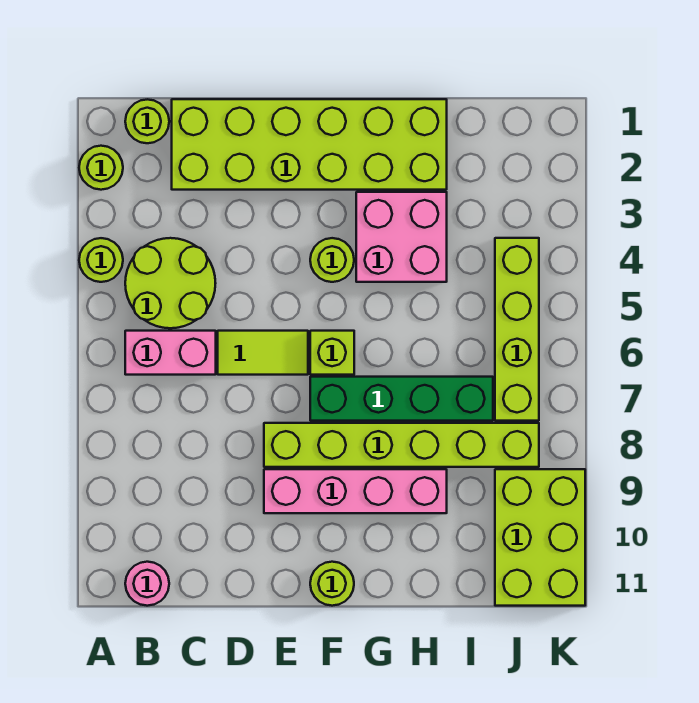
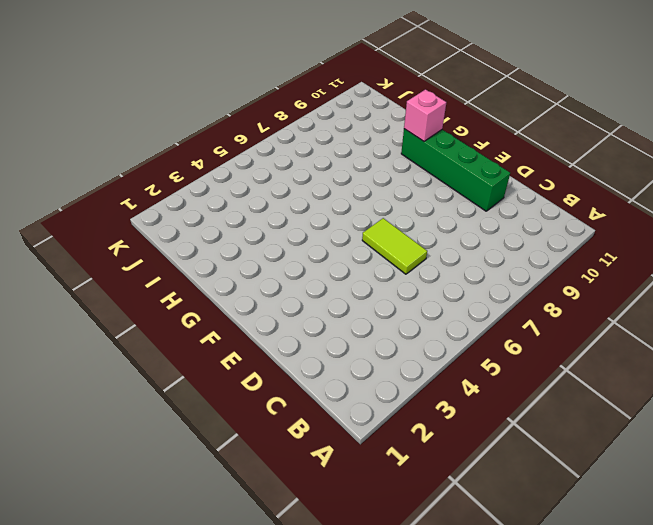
green 1x4 brick [401,129,510,211] -> green 1x4 brick moved to [310,377,493,421]
pink 1x1 brick [404,89,446,141] -> none
none -> lime 1x1 round brick [79,146,123,190]
none -> lime 1x1 round brick [79,238,123,282]
none -> lime 1x1 round brick [125,99,169,143]

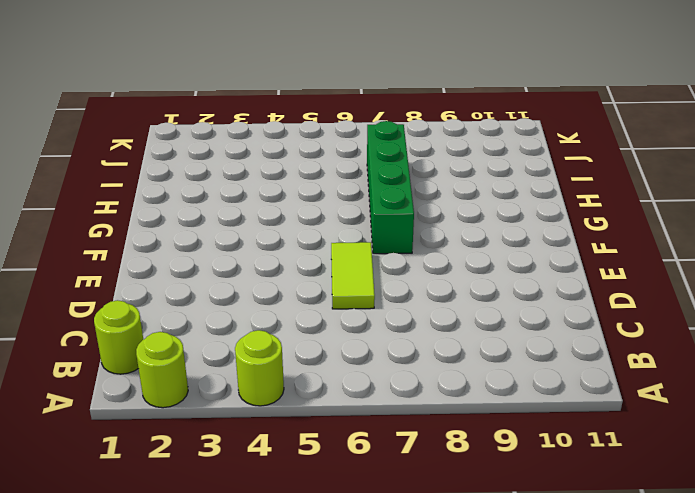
none -> lime 2x2 round brick [125,238,216,328]
none -> pink 1x2 brick [125,331,216,375]
none -> pink 1x1 round brick [125,562,169,606]

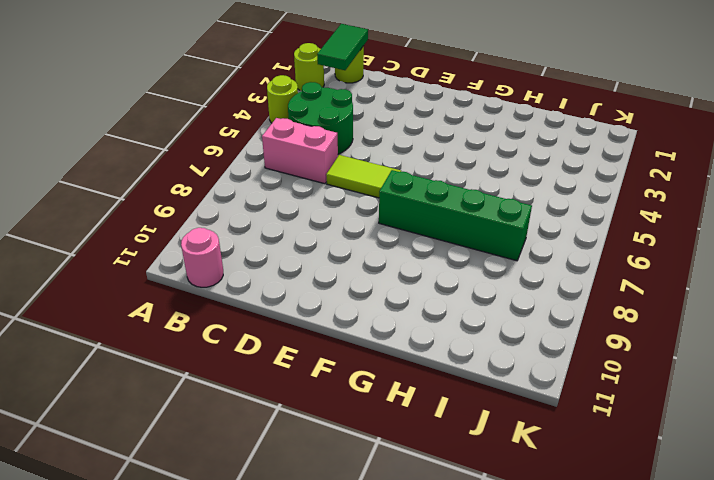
green 1x2 tile [317,24,368,70] -> none
green 2x2 round brick [288,82,353,154] -> lime 2x2 round brick [125,238,216,328]
none -> lime 2x6 brick [172,99,447,190]
none -> lime 1x6 brick [264,423,539,467]
none -> pink 1x4 brick [264,469,447,513]

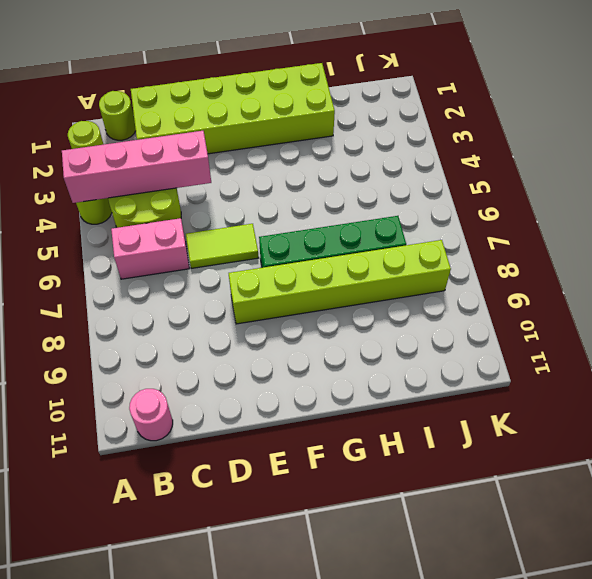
pink 1x4 brick [62,131,211,203] -> pink 1x4 brick moved to [264,469,447,513]
none -> lime 1x1 round brick [310,238,354,282]
none -> lime 1x1 brick [310,331,354,375]
none -> lime 1x1 round brick [310,562,354,606]

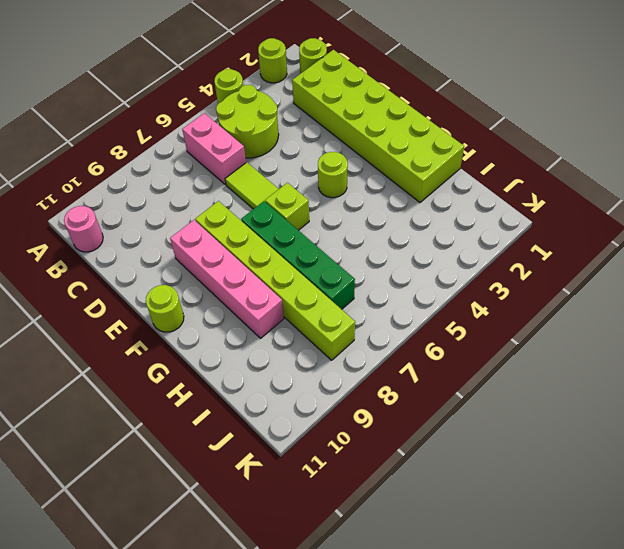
none -> pink 2x2 brick [356,192,447,282]
none -> lime 1x4 brick [495,238,539,421]
none -> lime 2x3 brick [495,469,585,606]

